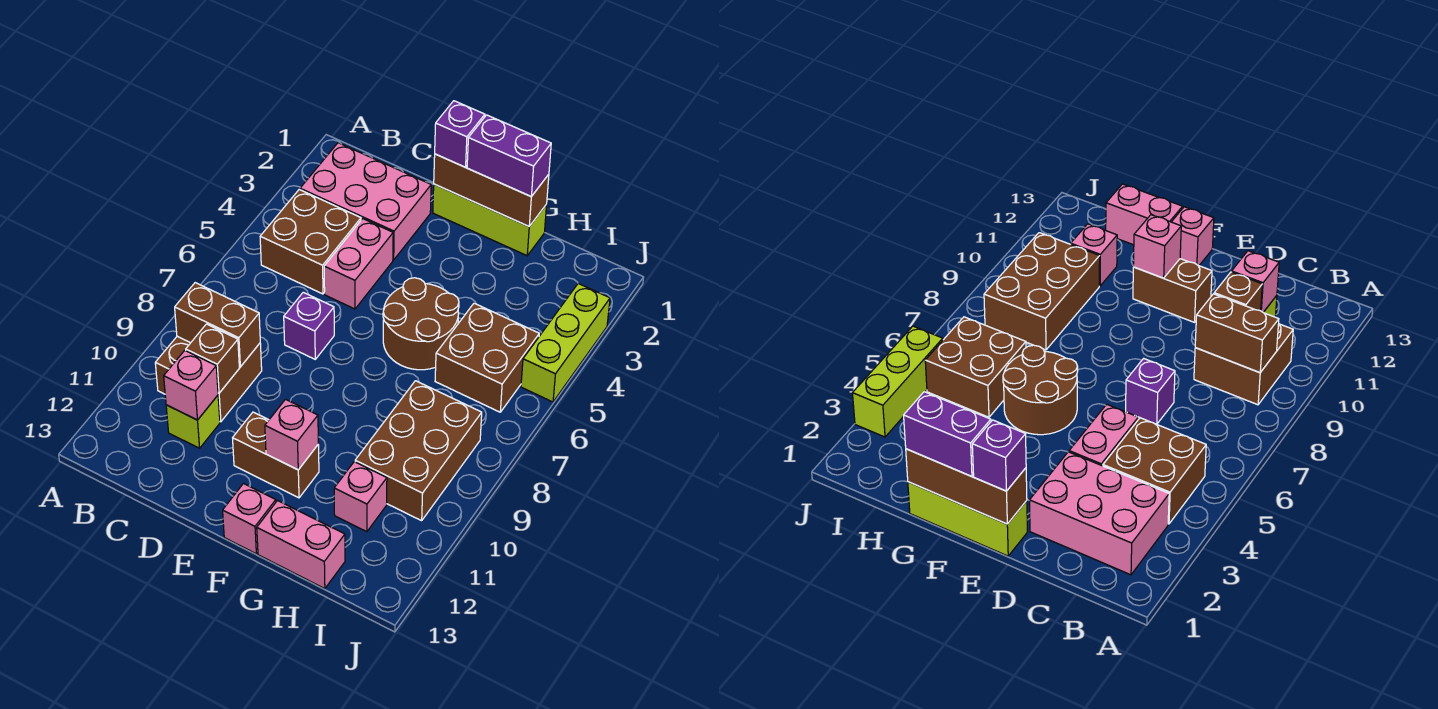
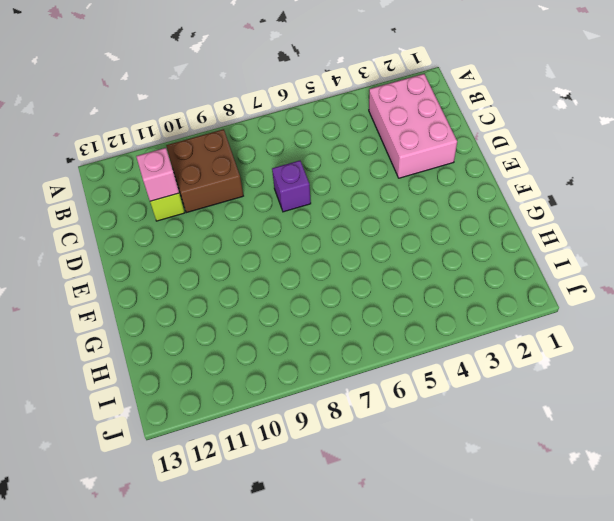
none -> brown 2x2 brick [260,190,361,294]
none -> pink 1x2 brick [324,219,393,309]
none -> lime 1x3 brick [433,184,547,256]

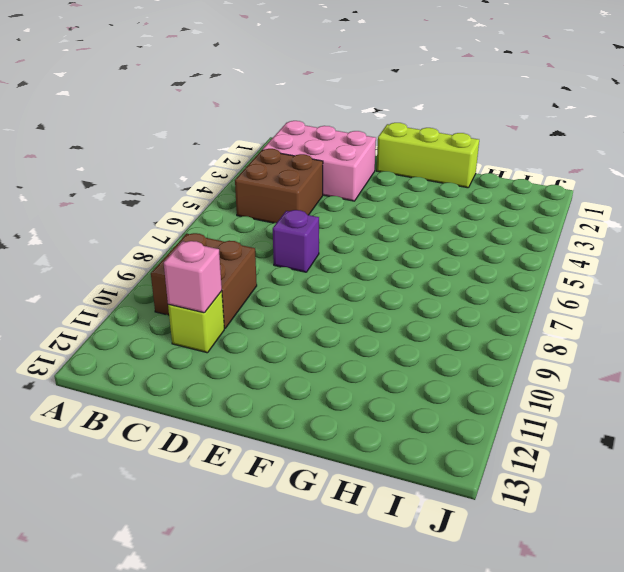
none -> pink 1x2 brick [324,219,393,309]
none -> brown 1x2 brick [233,412,319,498]
none -> brown 2x2 round brick [383,278,459,370]

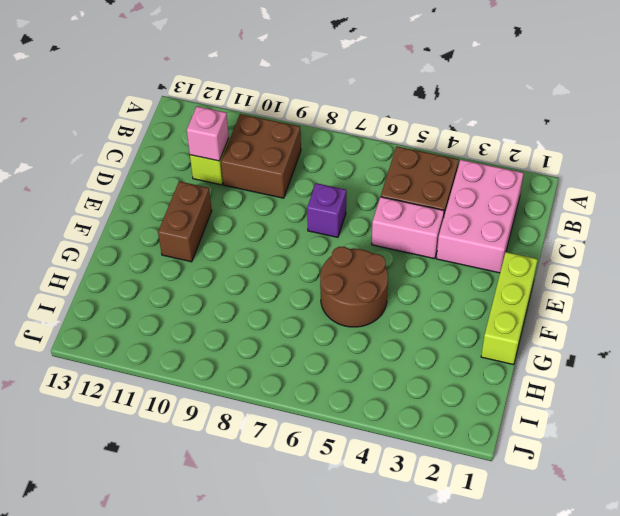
none -> pink 1x1 brick [223,484,276,554]
none -> pink 1x2 brick [257,501,345,589]
none -> brown 2x2 brick [435,303,539,412]

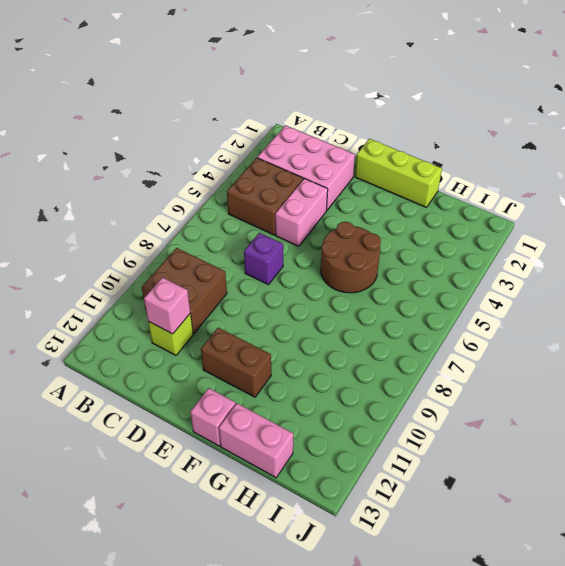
none -> brown 2x2 brick [435,303,539,412]
none -> brown 2x3 brick [355,381,482,521]
none -> pink 1x1 brick [334,462,387,532]

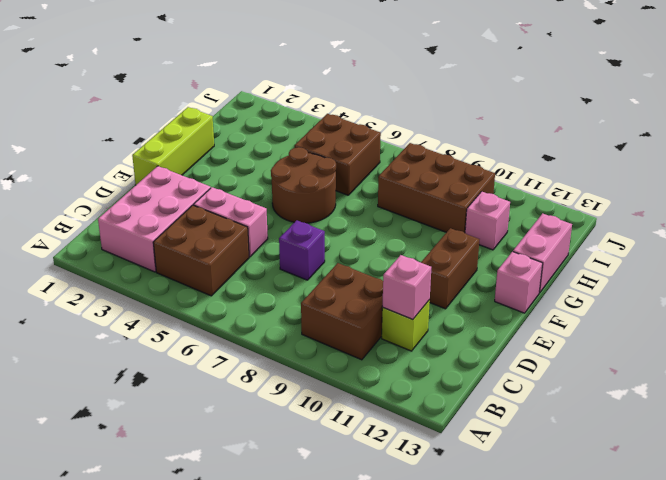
none -> lime 1x3 brick [521,284,610,402]
none -> brown 1x2 brick [175,283,260,367]
none -> brown 1x1 brick [186,324,239,393]

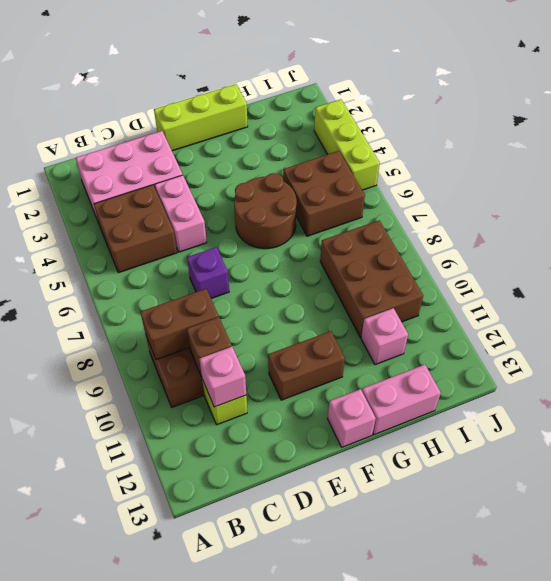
none -> brown 1x3 brick [434,154,549,226]
none -> pink 1x1 brick [265,399,318,470]
none -> purple 1x1 brick [435,101,485,167]

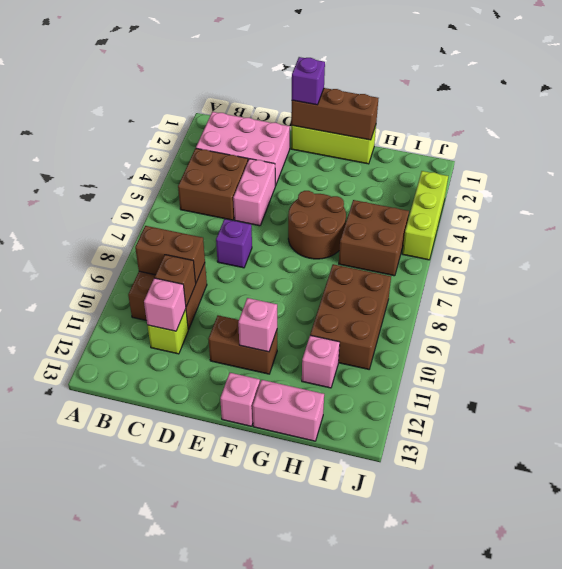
none -> purple 1x2 brick [467,115,551,197]

